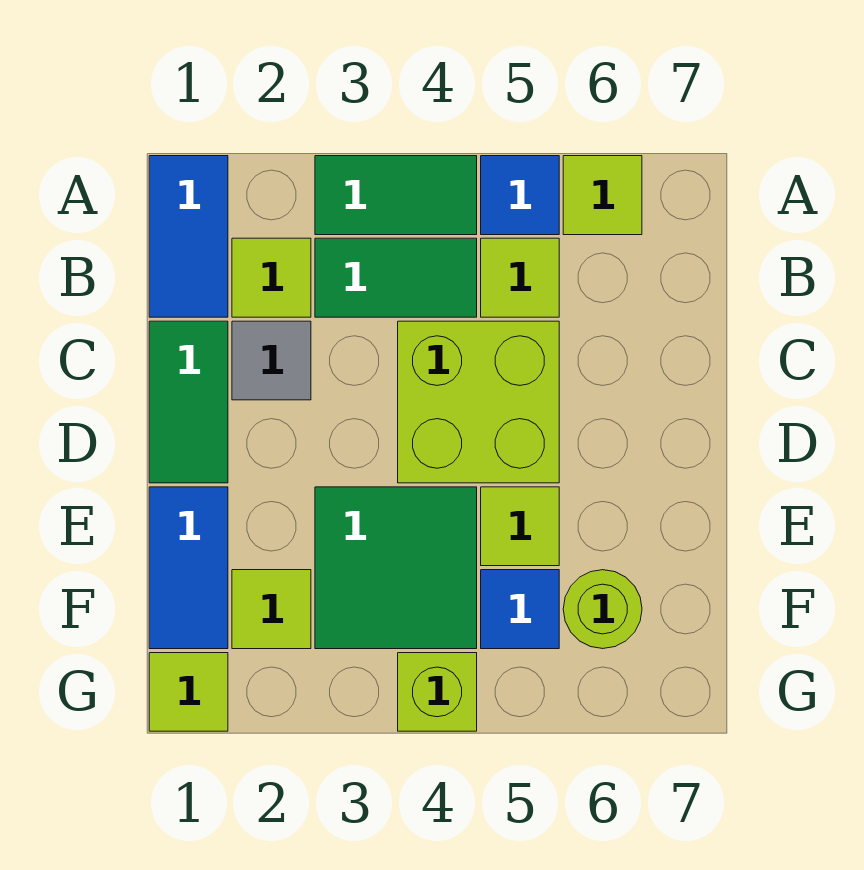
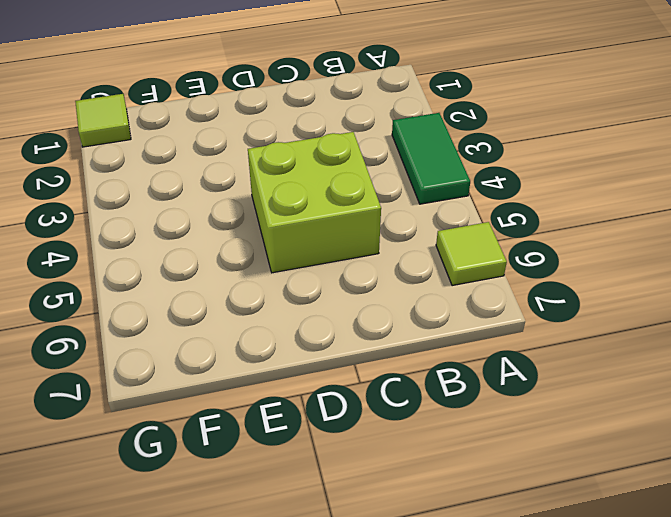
none -> blue 1x2 tile [149,156,228,317]
none -> blue 1x1 tile [481,156,559,235]
none -> lime 1x1 tile [232,238,311,317]

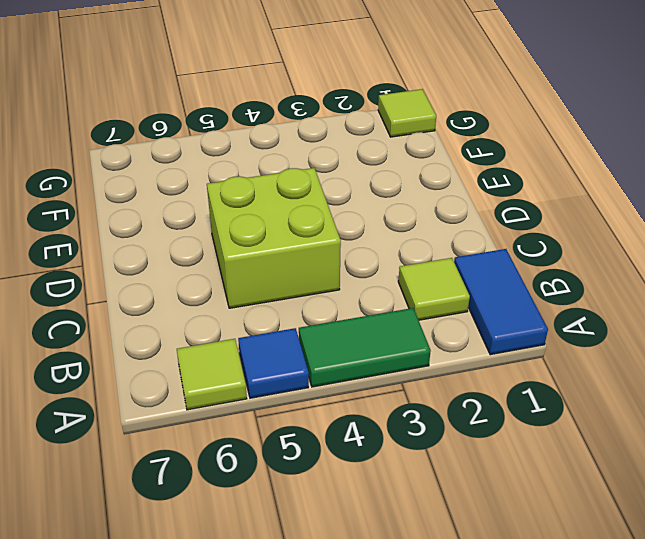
none -> green 1x2 tile [315,238,477,317]
none -> lime 1x1 tile [481,238,559,317]
none -> green 1x2 tile [149,321,228,483]

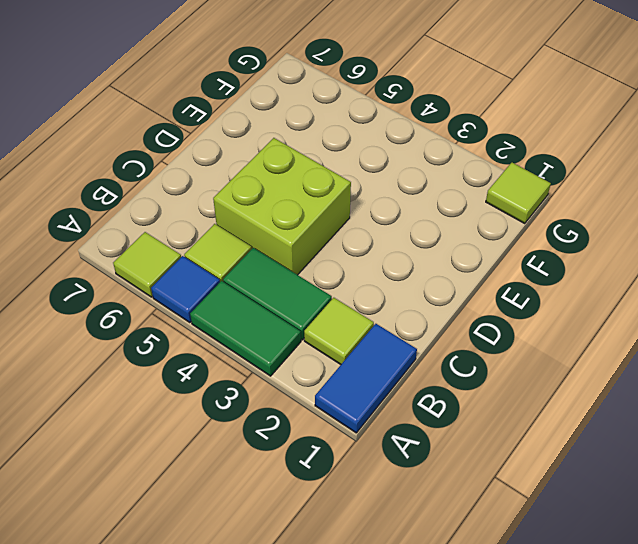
none -> green 1x2 tile [149,321,228,483]
none -> grey 1x1 tile [232,321,311,400]
none -> blue 1x2 tile [149,487,228,649]

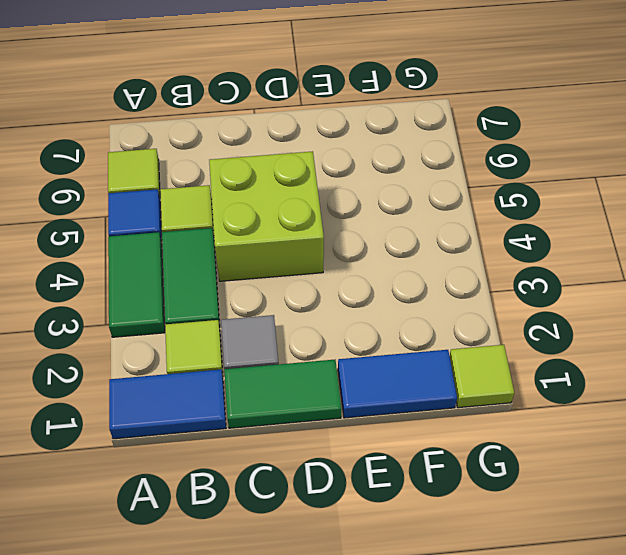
none -> green 2x2 tile [315,487,477,649]
none -> lime 1x1 tile [481,487,559,566]
none -> lime 1x1 tile [232,570,311,649]

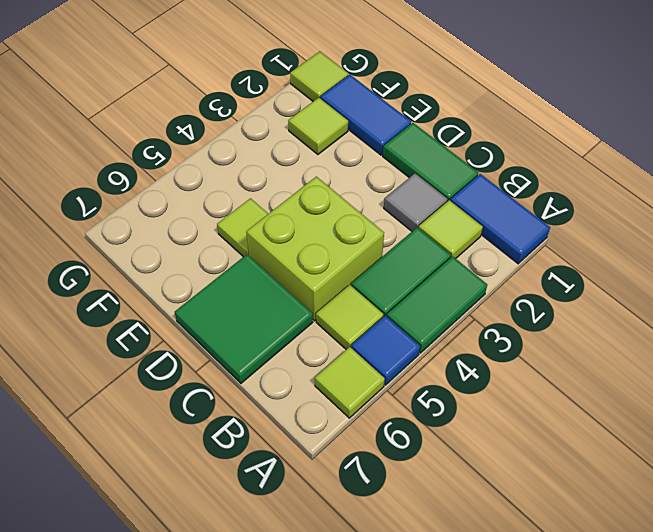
green 2x2 tile [175,254,313,383] -> green 2x2 tile moved to [315,487,477,649]
none -> blue 1x1 tile [481,570,559,649]
none -> lime 1x1 round brick [563,570,642,649]
none -> lime 1x1 brick [398,653,477,731]

